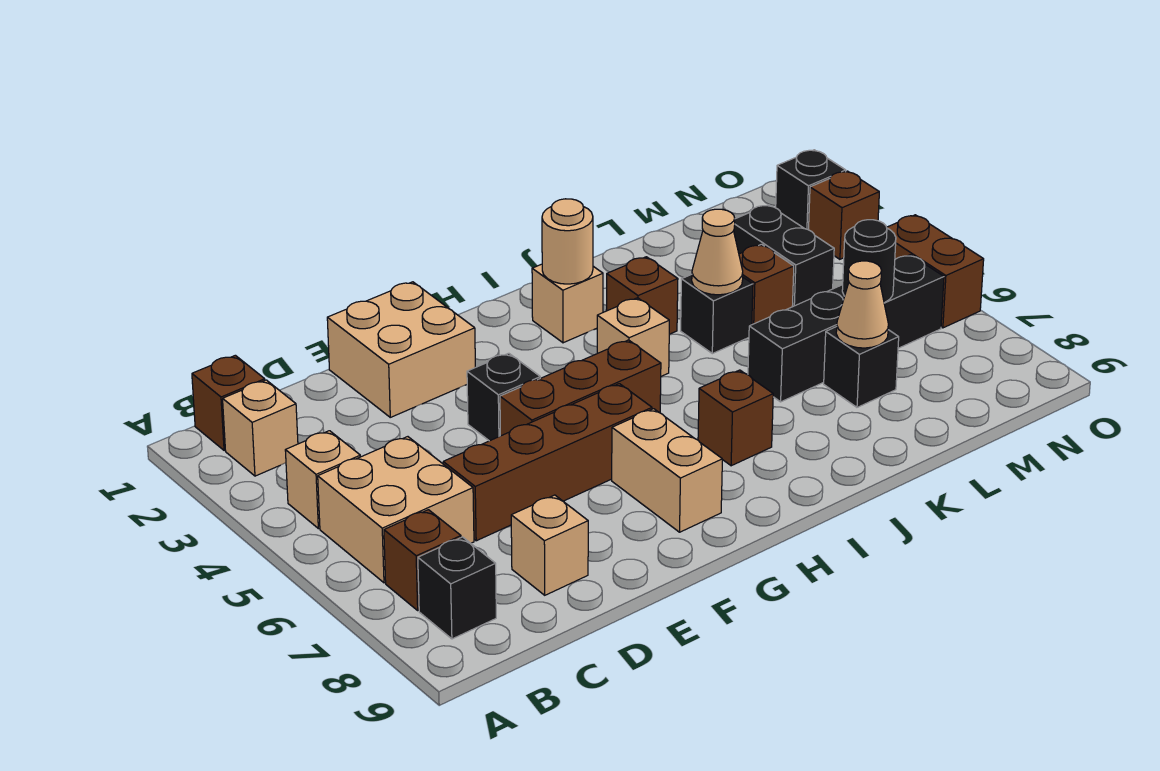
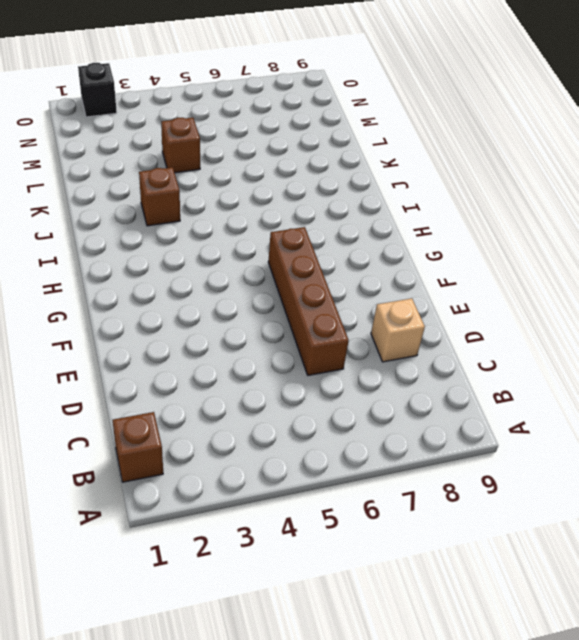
none -> tan 1x1 brick [223,380,298,476]
none -> tan 1x1 brick [285,431,360,529]
none -> tan 2x2 brick [318,437,474,583]

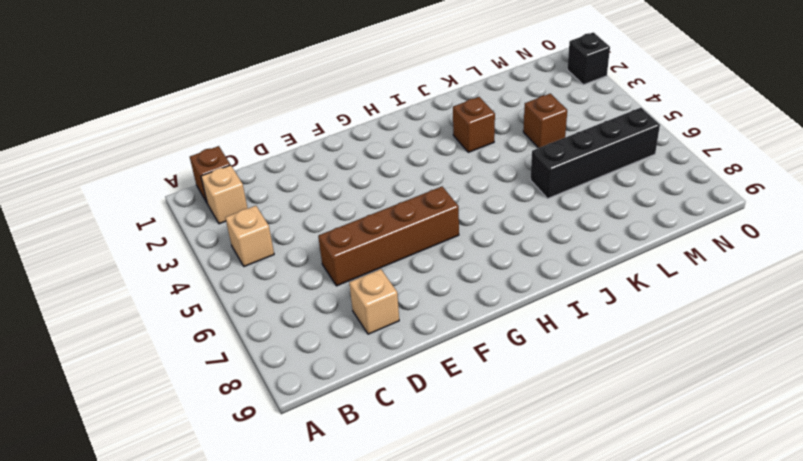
none -> tan 2x2 brick [318,437,474,583]
none -> brown 1x1 brick [384,510,461,610]
none -> black 1x1 brick [418,537,496,639]

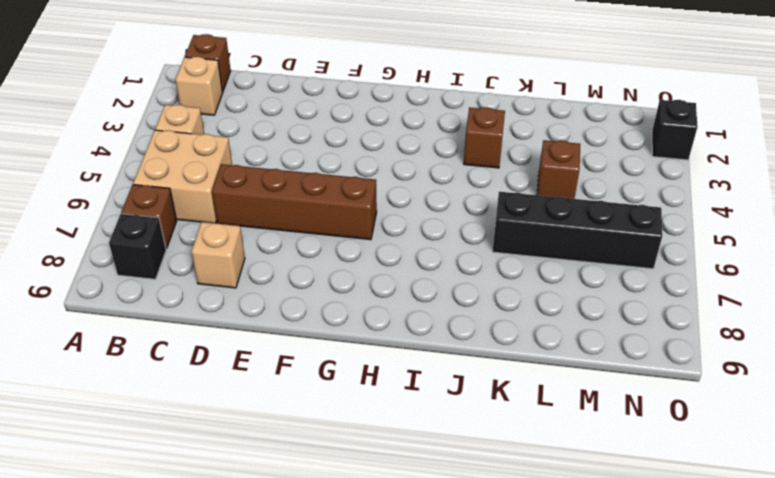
none -> tan 2x2 brick [327,282,475,417]
none -> black 1x1 brick [467,353,540,441]
none -> brown 1x3 brick [500,340,661,436]

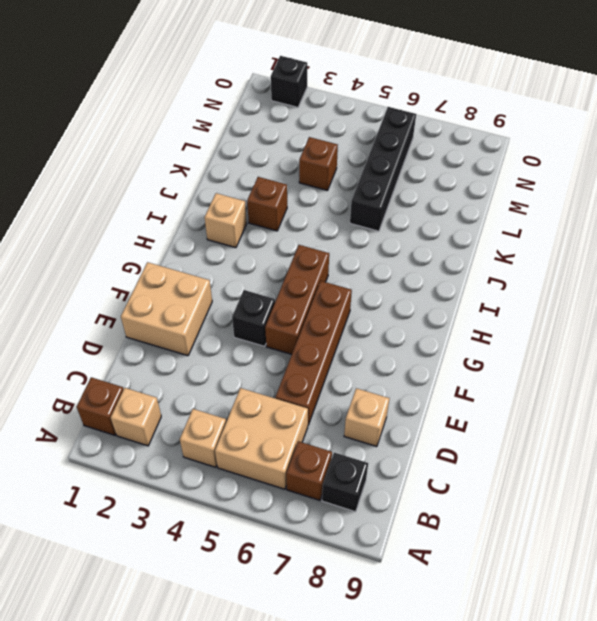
none -> tan 1x2 brick [612,409,722,532]
none -> tan 1x1 brick [597,298,669,376]
none -> brown 1x1 brick [698,370,773,466]

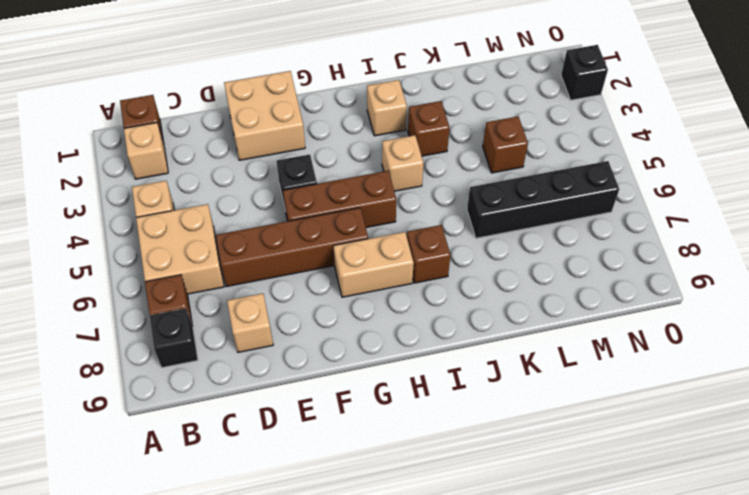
tan 1x2 brick [334,232,414,297] -> tan 1x2 brick turned to [612,409,722,532]
none -> black 1x1 brick [681,274,753,354]
none -> black 1x1 brick [824,327,899,407]
none -> black 1x2 brick [734,205,834,307]

